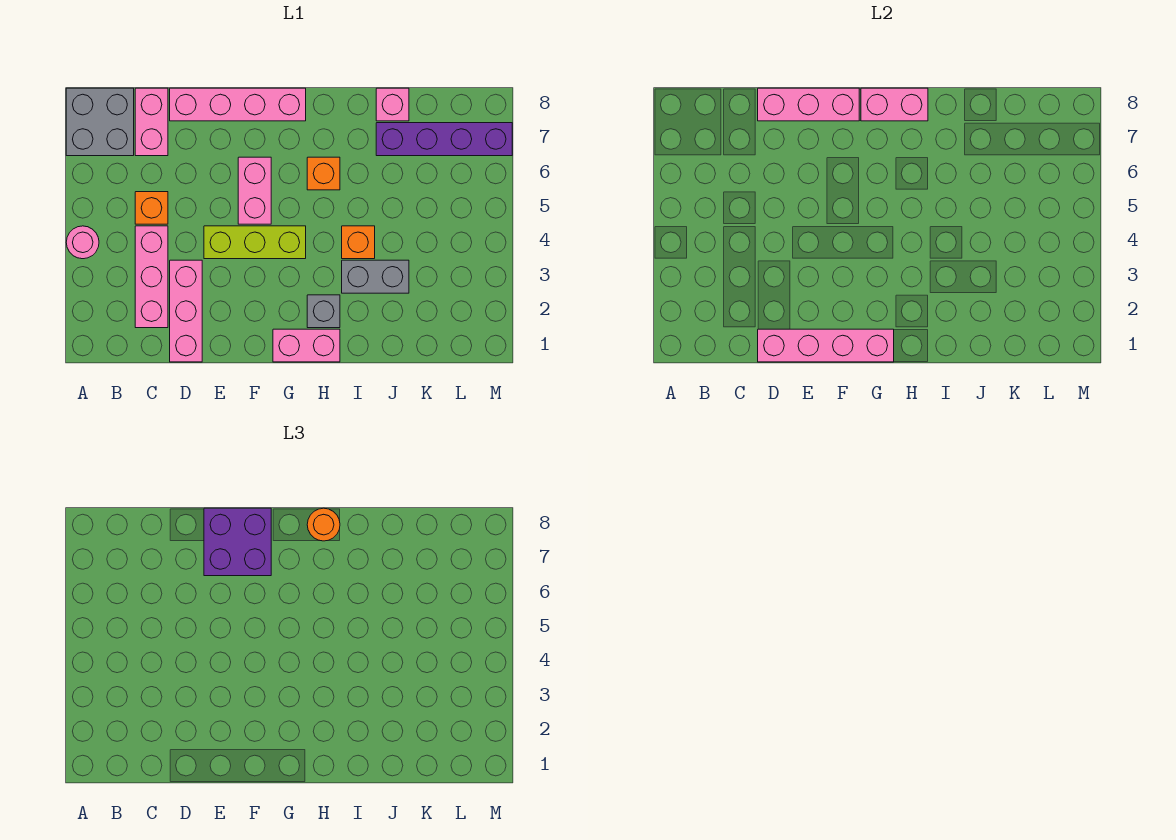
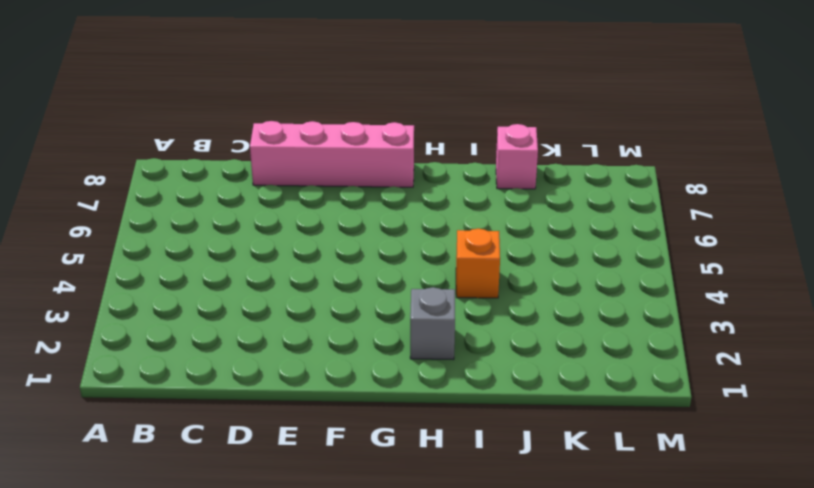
none -> pink 1x1 round brick [66,226,99,259]
none -> grey 2x2 brick [66,88,134,156]
none -> pink 1x3 brick [135,226,168,328]

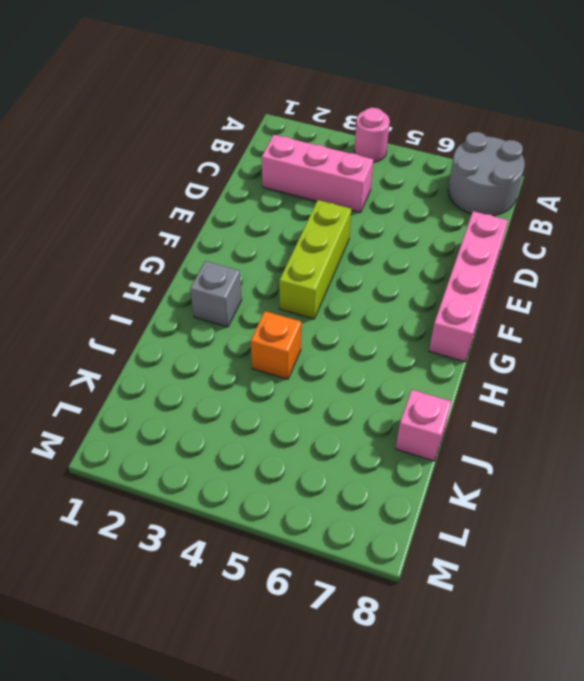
grey 2x2 round brick [448,132,525,216] -> grey 2x2 brick [66,88,134,156]
none -> orange 1x1 brick [135,192,168,224]
none -> pink 1x2 brick [135,88,168,156]
none -> pink 1x3 brick [170,260,202,362]

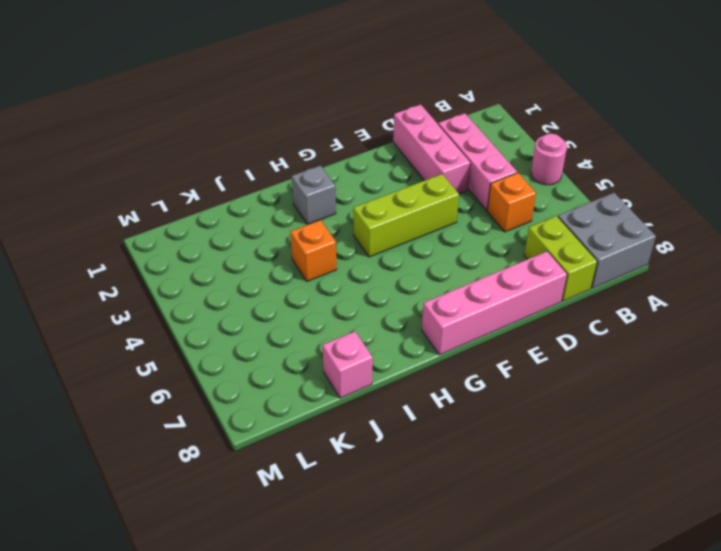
lime 1x2 brick [524,216,597,301] -> pink 1x2 brick [135,88,168,156]
none -> pink 1x2 brick [238,157,271,224]
none -> pink 1x2 brick [273,329,340,362]
none -> orange 1x1 brick [307,157,340,190]

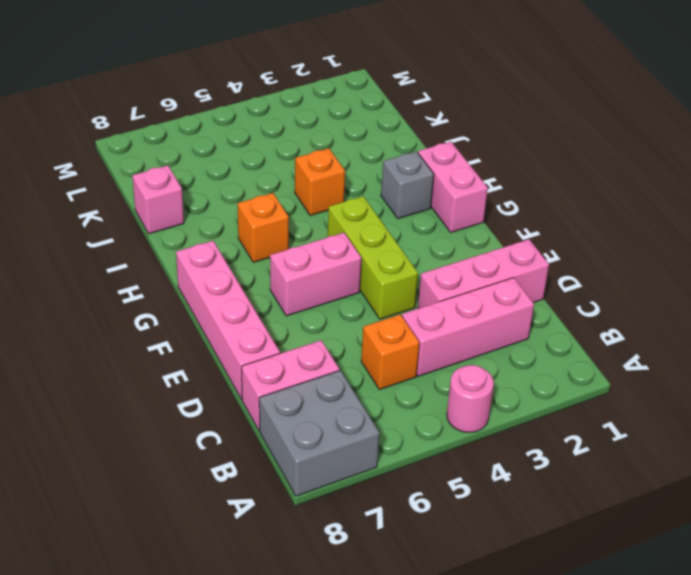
none -> grey 1x2 brick [342,260,409,293]
none -> purple 1x4 brick [376,123,512,156]
none -> pink 1x4 brick [758,329,894,362]

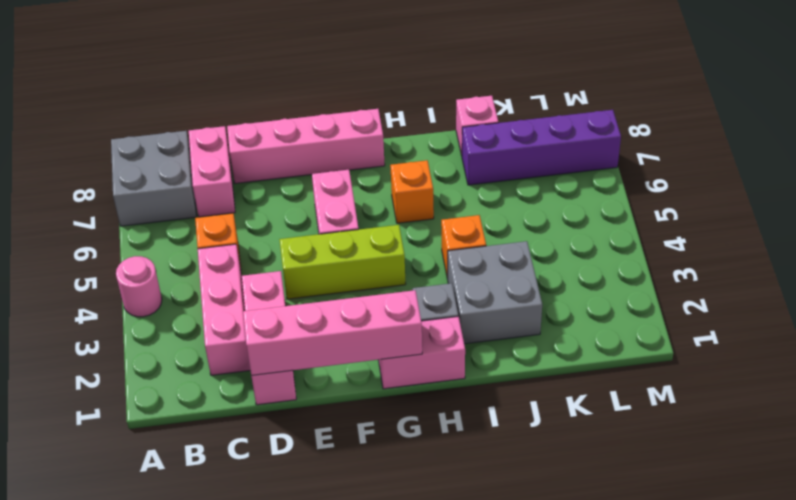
grey 2x2 brick [448,241,542,344] -> grey 1x2 brick [342,260,409,293]
none -> pink 1x3 brick [758,88,859,121]
none -> pink 1x2 brick [861,88,928,121]
none -> purple 2x2 brick [204,508,271,576]

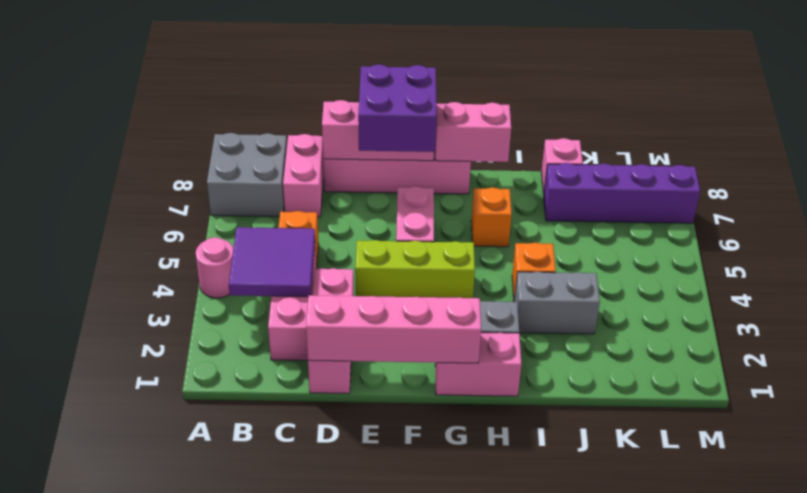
purple 2x2 tile [229,227,315,297] -> none
none -> orange 1x1 round brick [307,508,340,541]

